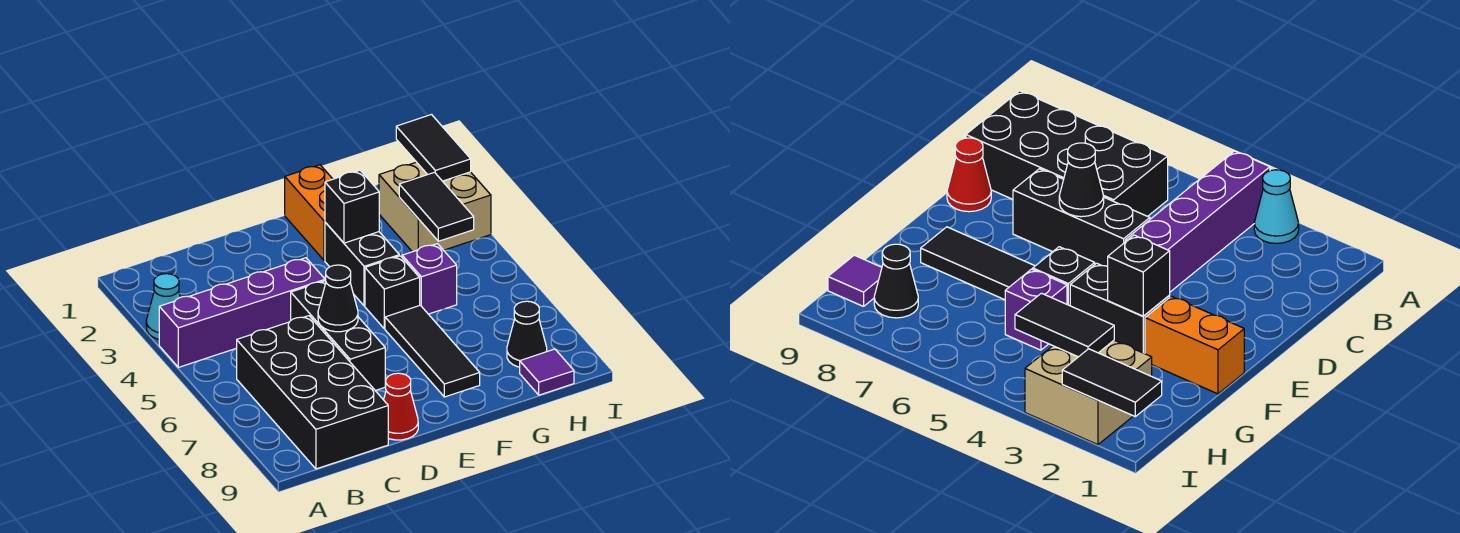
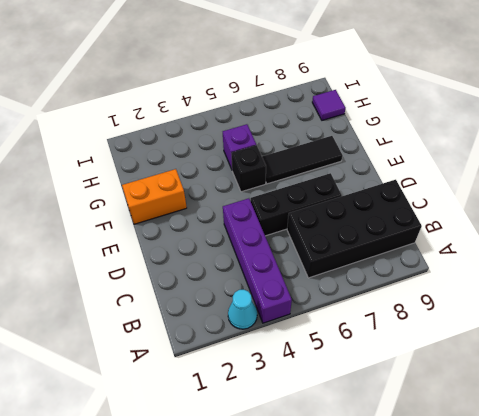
none -> red 1x1 cone [384,373,418,440]
none -> black 1x2 brick [325,222,399,306]
none -> tan 2x2 brick [379,162,491,252]

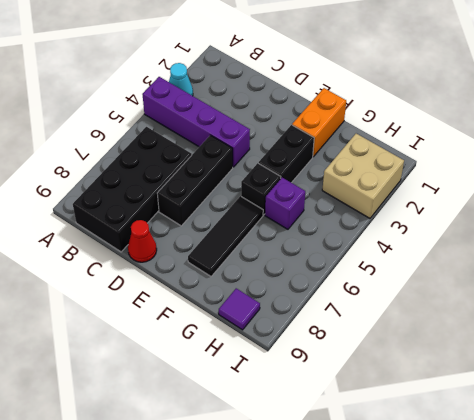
none -> black 1x1 cone [507,301,547,367]
none -> black 1x1 cone [318,265,358,332]
none -> black 1x1 brick [325,170,379,243]

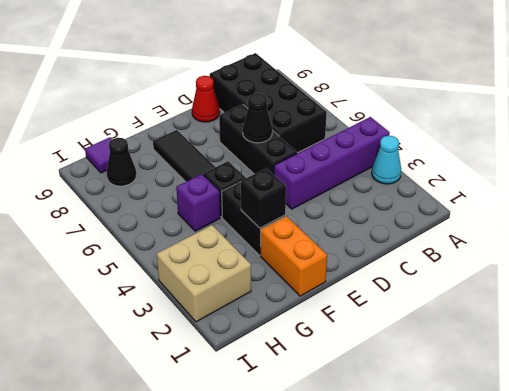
none -> black 1x2 tile [399,172,474,241]
none -> black 1x2 tile [396,115,471,181]

